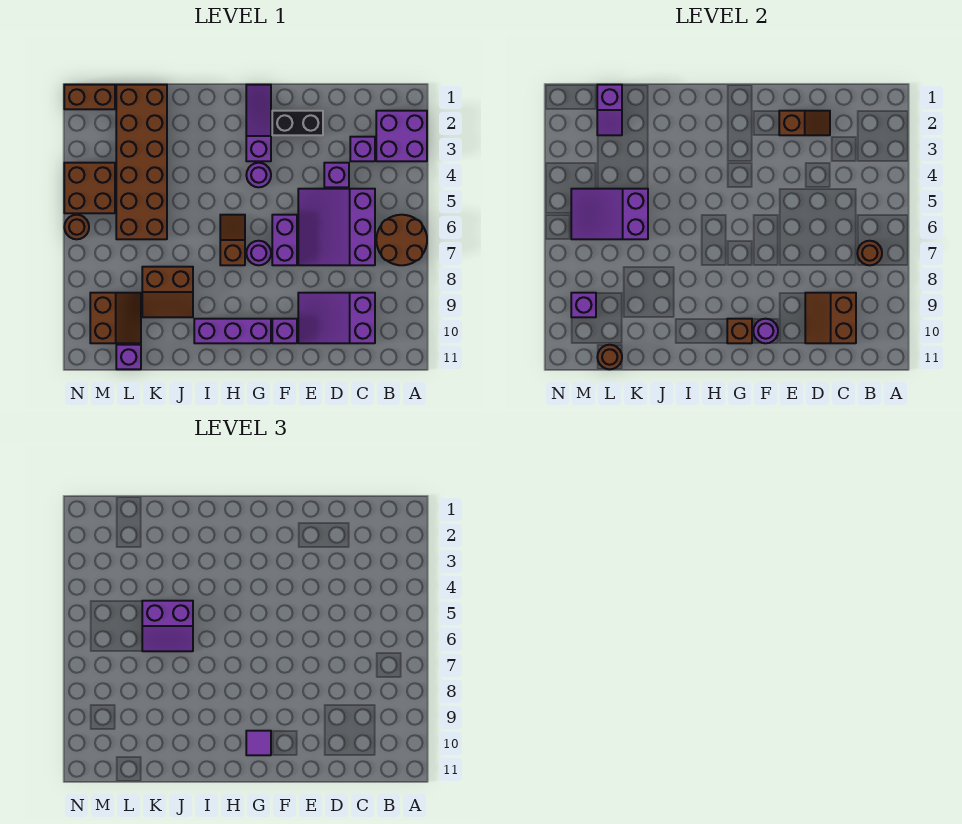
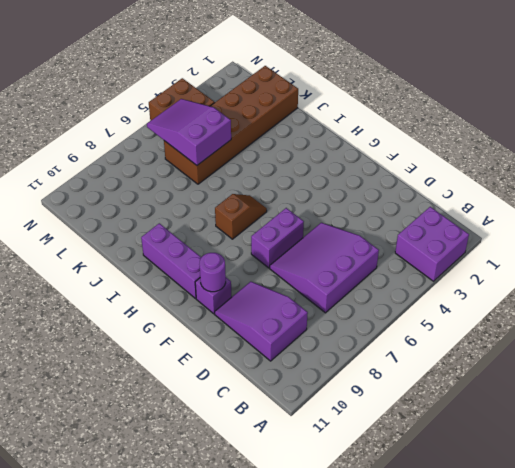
none -> brown 2x2 round brick [376,215,427,265]
none -> purple 1x1 brick [350,137,375,161]
none -> purple 1x1 brick [324,163,349,187]
none -> black 1x2 brick [272,111,323,135]

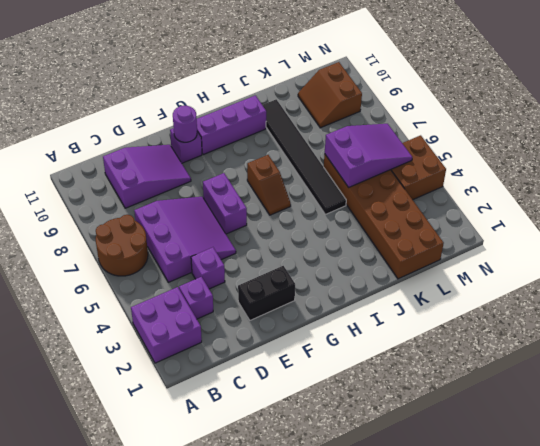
black 1x6 tile [263,99,346,214] -> brown 2x2 slope [142,267,193,317]
none -> purple 1x3 slope [246,85,271,161]
none -> purple 1x1 round brick [246,163,271,187]
none -> purple 1x1 round brick [246,241,271,265]
none -> purple 1x1 brick [116,345,141,369]

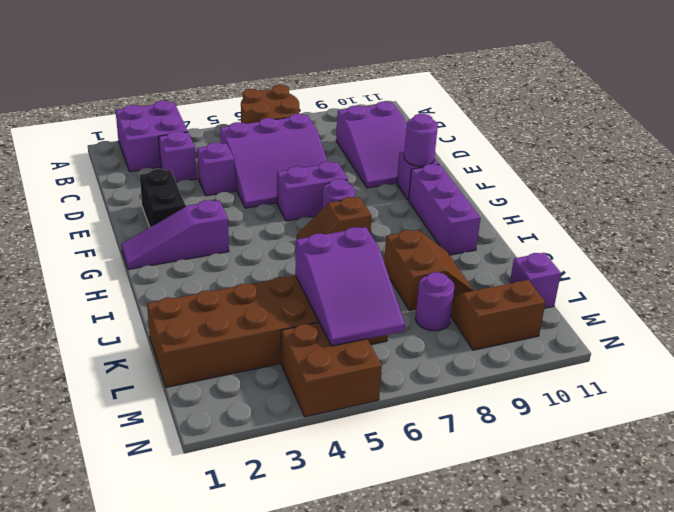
purple 1x1 round brick [415,272,454,331] -> purple 1x1 round brick moved to [246,163,271,187]
none -> brown 1x2 brick [64,85,115,109]
none -> brown 1x1 round brick [64,215,89,239]
none -> brown 1x1 round brick [857,241,882,265]
none -> brown 2x2 slope [805,293,856,343]

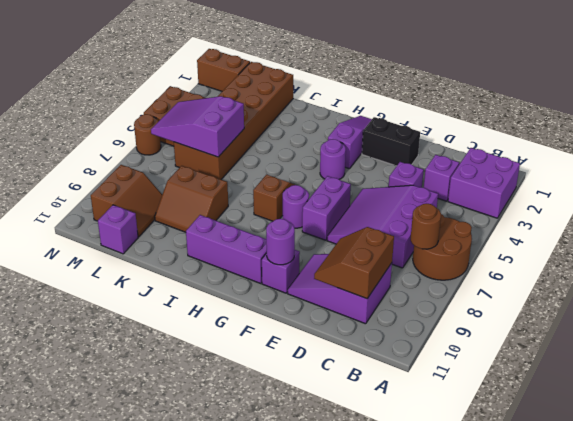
none -> brown 1x2 slope [779,111,830,135]
none -> brown 1x1 brick [727,319,752,343]
none -> purple 1x2 slope [597,85,622,135]
none -> brown 1x1 round brick [597,345,622,369]

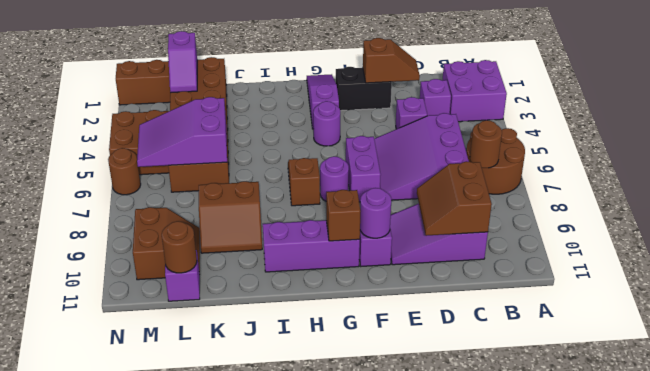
none -> purple 1x1 brick [571,293,596,317]
none -> purple 1x1 tile [246,731,271,755]
none -> purple 2x2 slope [142,601,193,651]

